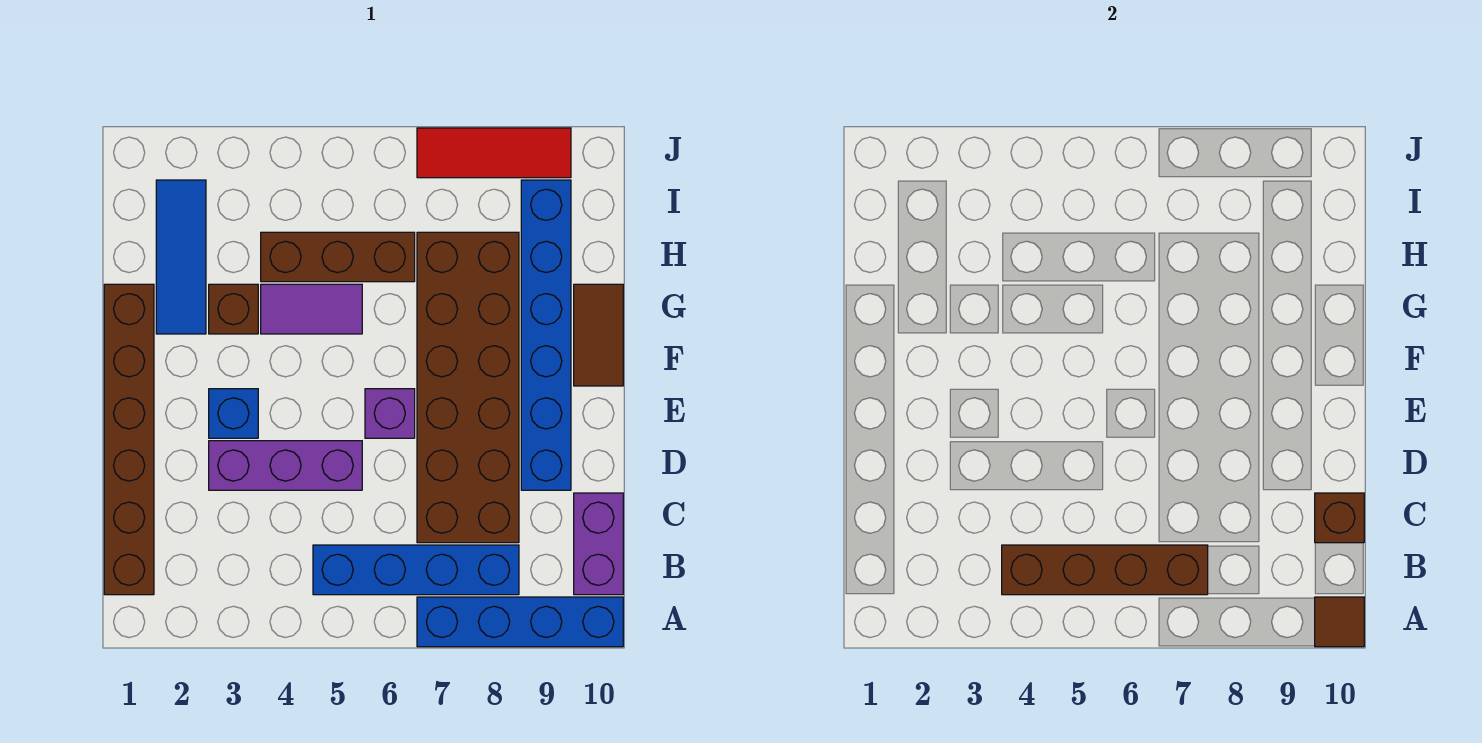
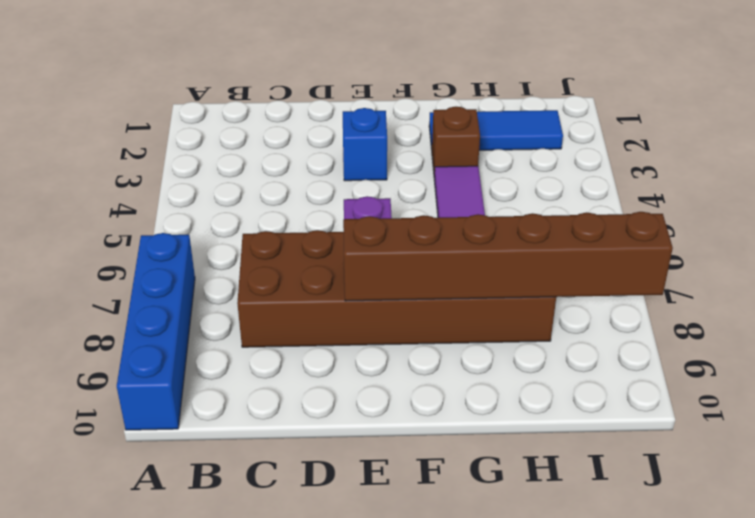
brown 1x6 brick [343,212,673,301] -> brown 1x6 brick moved to [104,284,154,595]
none -> blue 1x4 brick [313,545,519,595]
none -> purple 1x2 brick [574,493,623,595]
none -> purple 1x3 brick [209,441,362,490]

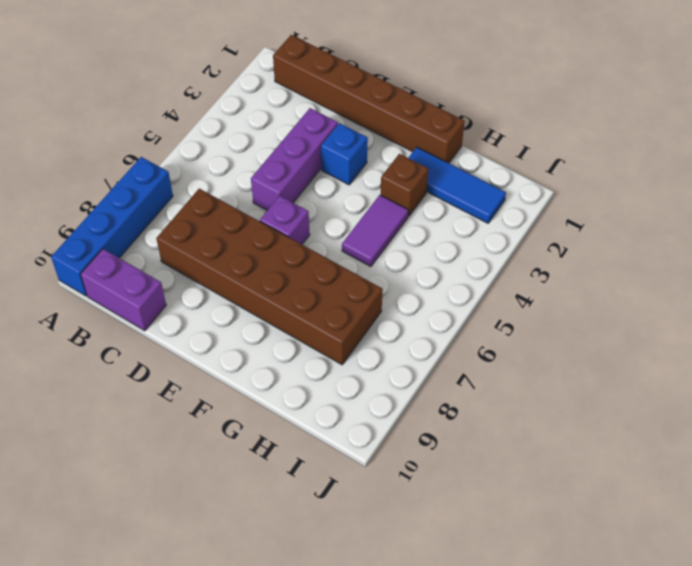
none -> blue 1x4 brick [313,545,519,595]
none -> blue 1x6 brick [521,180,571,490]
none -> brown 1x2 tile [574,284,623,386]

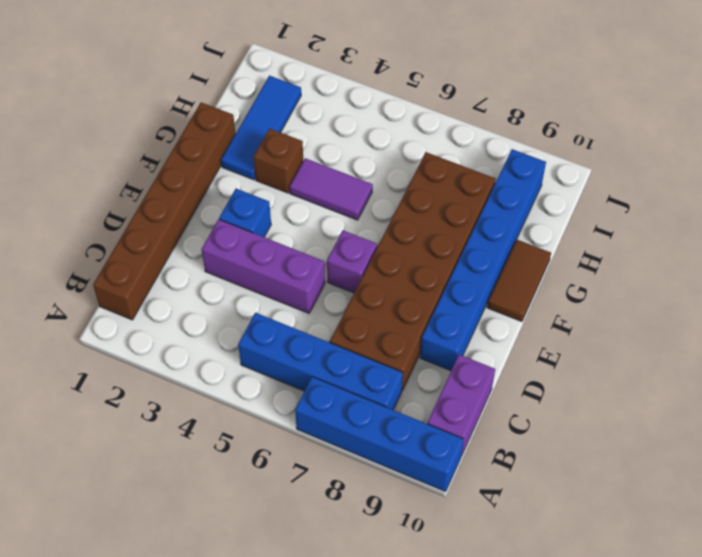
none -> brown 1x3 brick [261,232,415,282]
none -> red 1x3 tile [417,128,571,178]
none -> brown 1x1 tile [1315,597,1364,647]

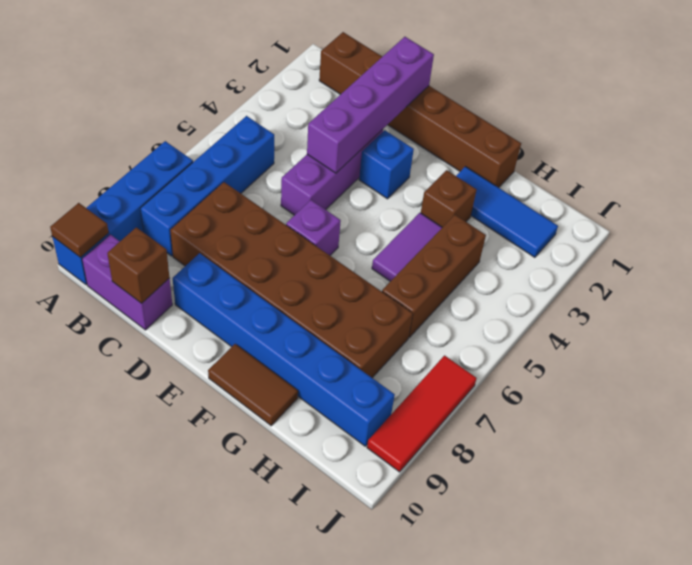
purple 1x4 brick [307,37,434,173] -> none
none -> brown 1x4 brick [1002,545,1208,595]

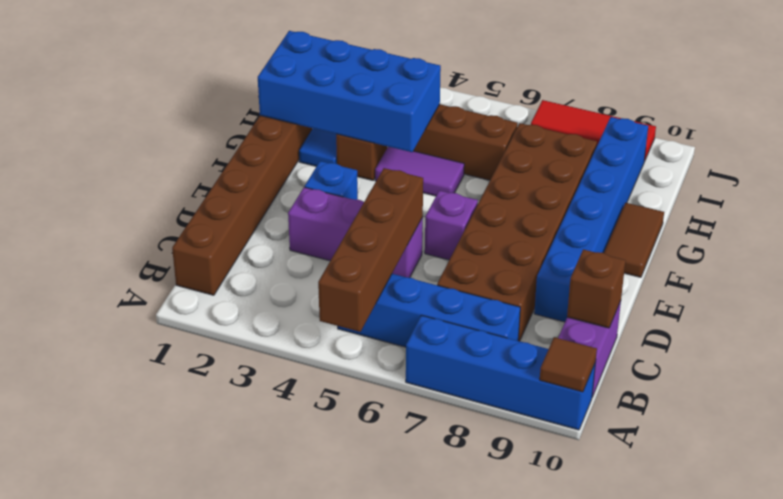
brown 1x4 brick [318,168,423,332] -> brown 1x4 brick turned to [1002,545,1208,595]
blue 2x4 brick [258,31,441,152] -> none

